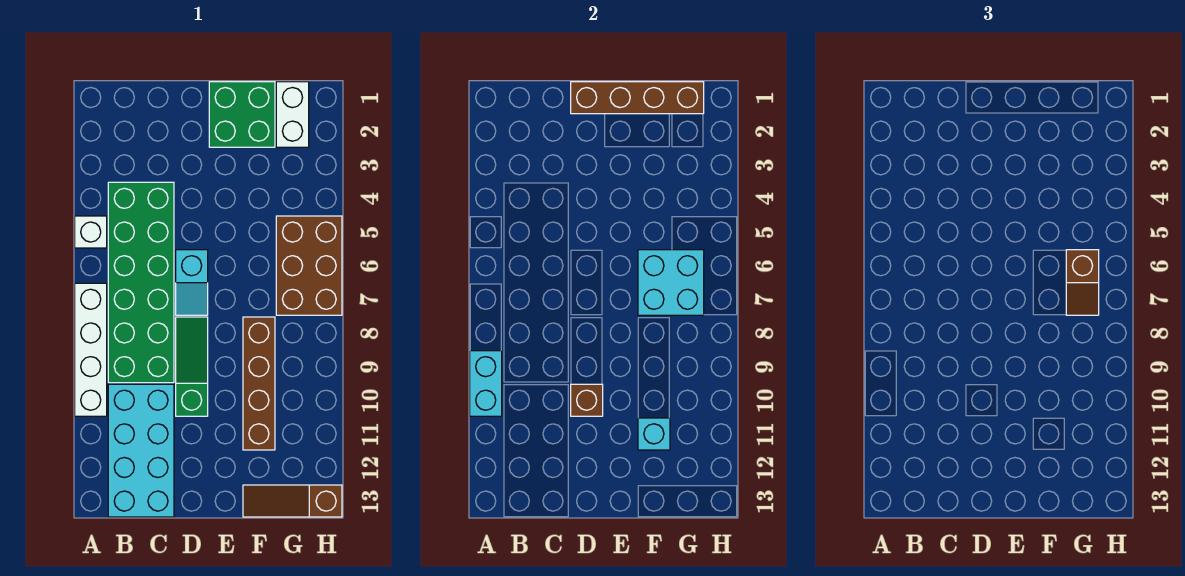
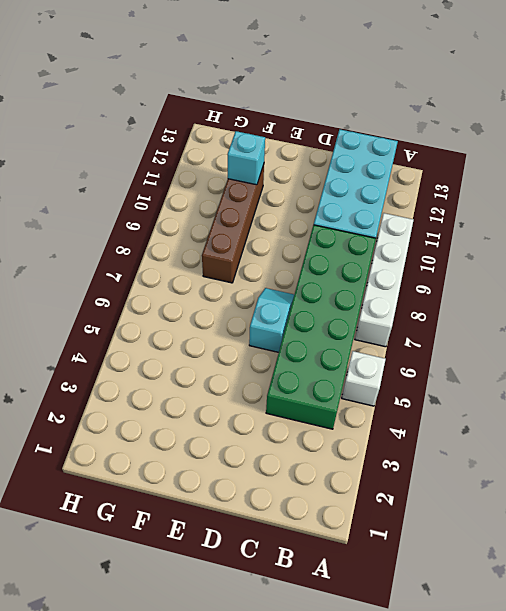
none -> green 1x3 slope [176,317,208,416]
none -> green 2x2 brick [209,82,275,147]
none -> brown 1x3 slope [243,485,342,517]

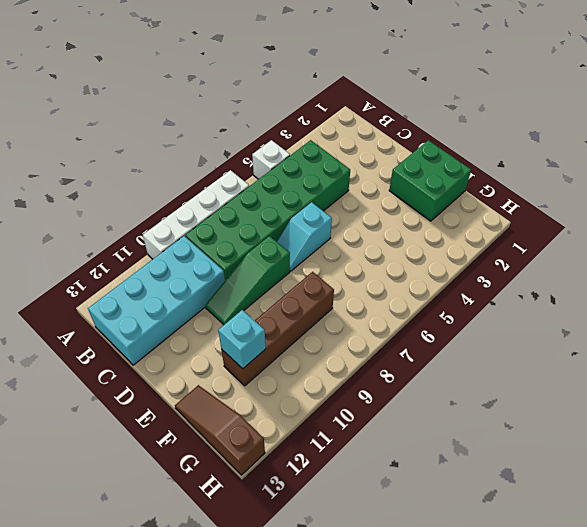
green 1x3 slope [205,236,290,325] -> green 1x3 slope turned to [176,317,208,416]
none -> white 1x2 brick [276,82,309,147]
none -> brown 2x3 brick [276,216,342,315]
none -> cyan 1x2 brick [470,351,502,416]

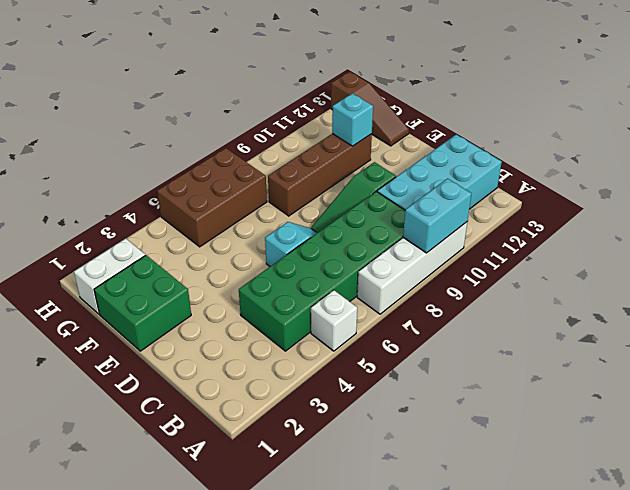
none -> brown 1x4 brick [571,82,704,114]
none -> brown 1x1 brick [571,384,603,416]
none -> cyan 2x2 brick [638,250,704,315]

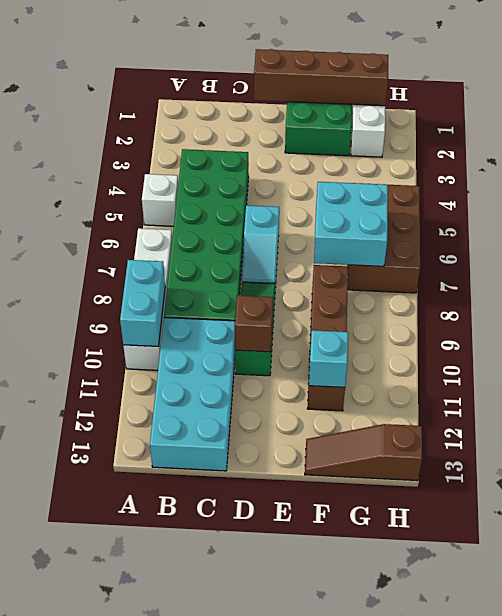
none -> brown 1x2 slope [1066,250,1099,315]

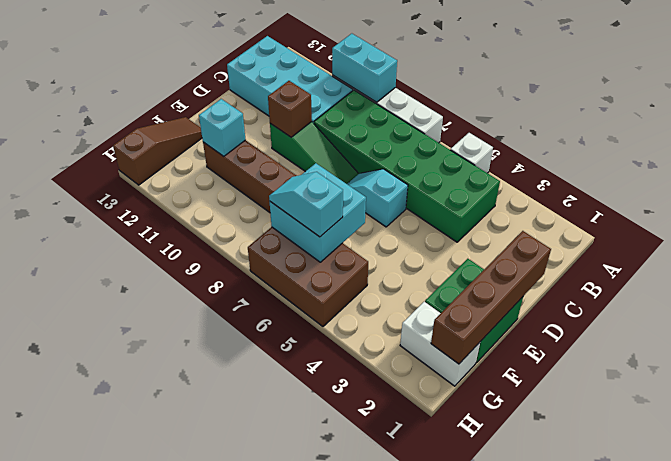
cyan 1x2 slope [269,172,343,237] -> brown 1x2 slope [1066,250,1099,315]

